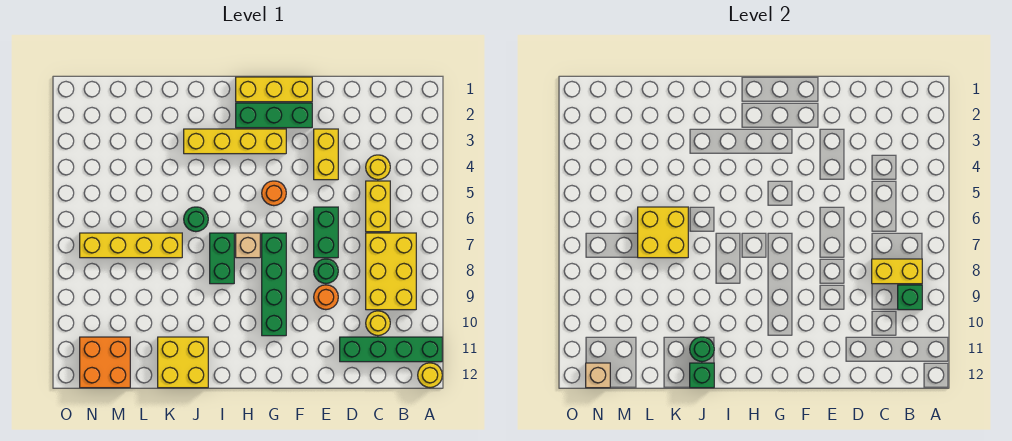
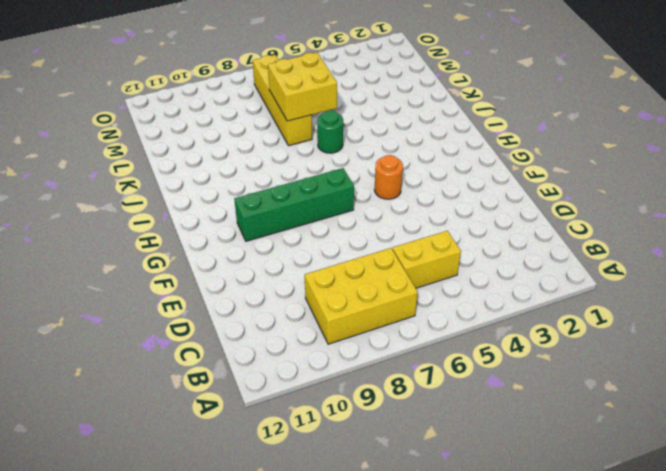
none -> green 1x4 brick [340,337,442,362]
none -> yellow 1x1 round brick [418,363,442,388]
none -> yellow 1x1 round brick [366,155,390,180]

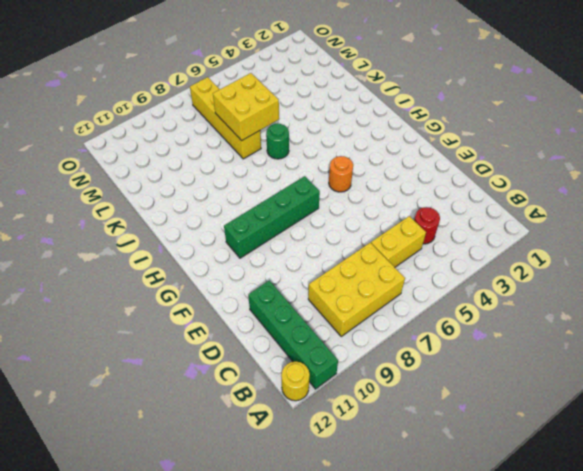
red 1x1 round brick [414,207,440,244] -> yellow 1x1 round brick [366,155,390,180]
none -> yellow 1x1 round brick [366,311,390,336]
none -> yellow 1x2 brick [314,129,338,180]
none -> green 1x2 brick [314,207,338,258]

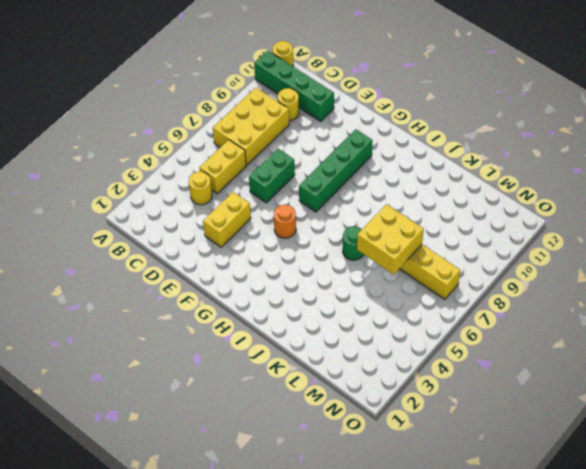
none -> green 1x1 round brick [314,259,338,284]
none -> orange 1x1 round brick [314,285,338,310]
none -> yellow 1x3 brick [236,77,312,102]

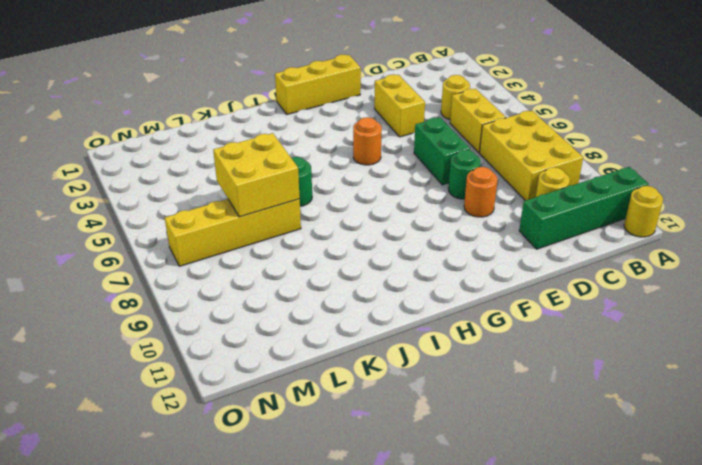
none -> green 1x3 brick [236,103,312,128]
none -> yellow 1x4 brick [184,129,286,154]
none -> green 1x4 brick [262,233,286,336]

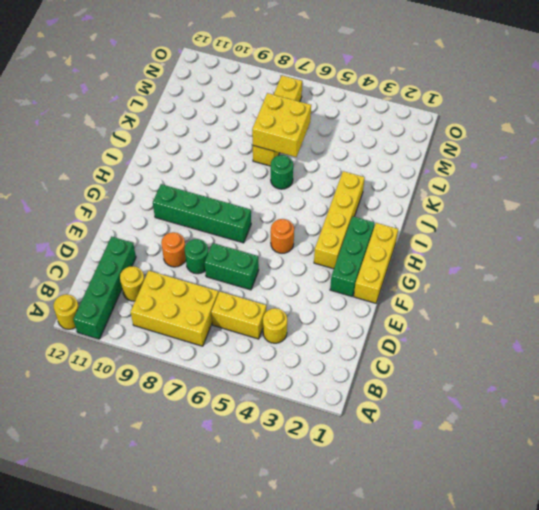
none -> yellow 1x2 brick [314,129,338,180]
none -> tan 1x1 brick [236,233,260,258]
none -> green 1x2 brick [210,233,234,284]

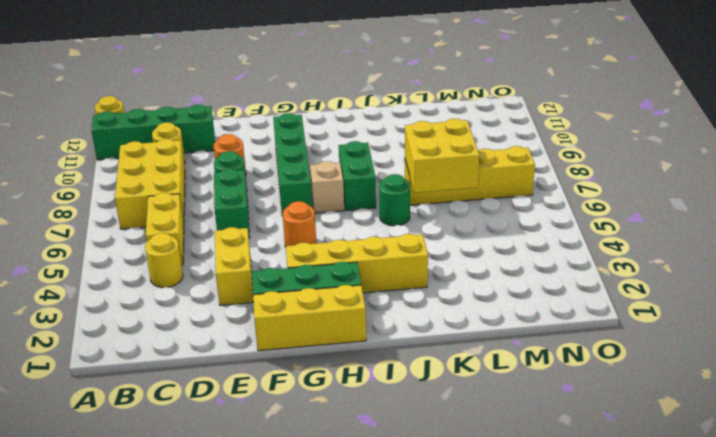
none -> yellow 2x2 brick [158,337,208,388]
none -> orange 2x2 brick [80,337,130,388]
none -> yellow 1x2 brick [872,259,922,284]

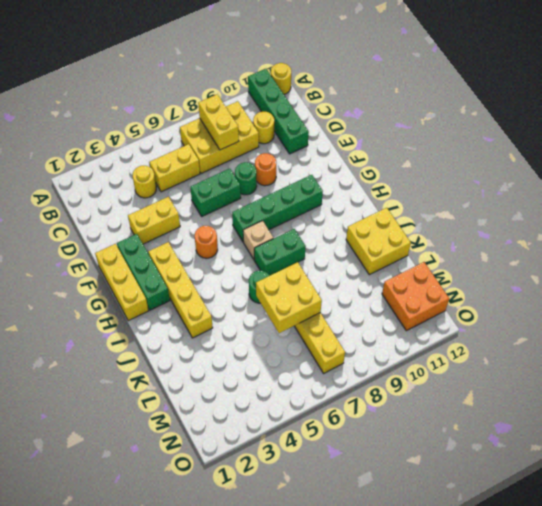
none -> green 1x1 brick [898,285,922,310]
none -> green 1x1 round brick [690,337,714,362]
none -> green 1x1 brick [690,363,714,388]

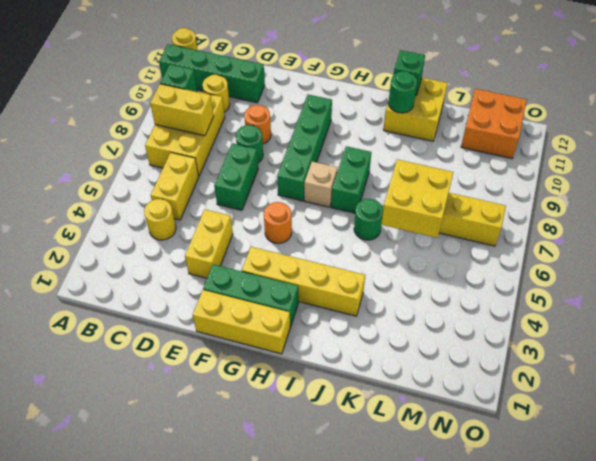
none -> tan 1x1 brick [586,363,610,388]

